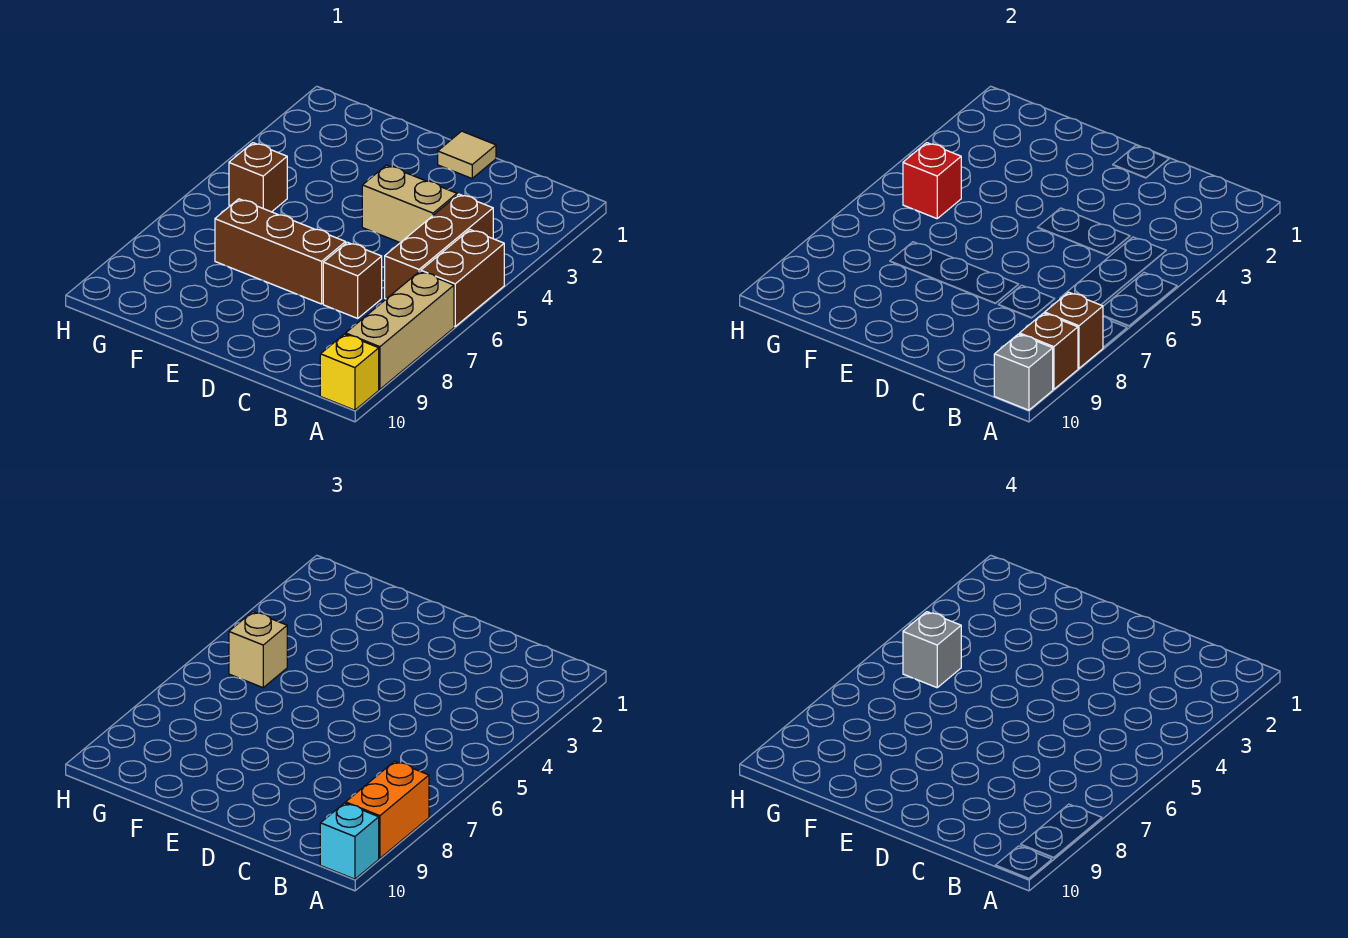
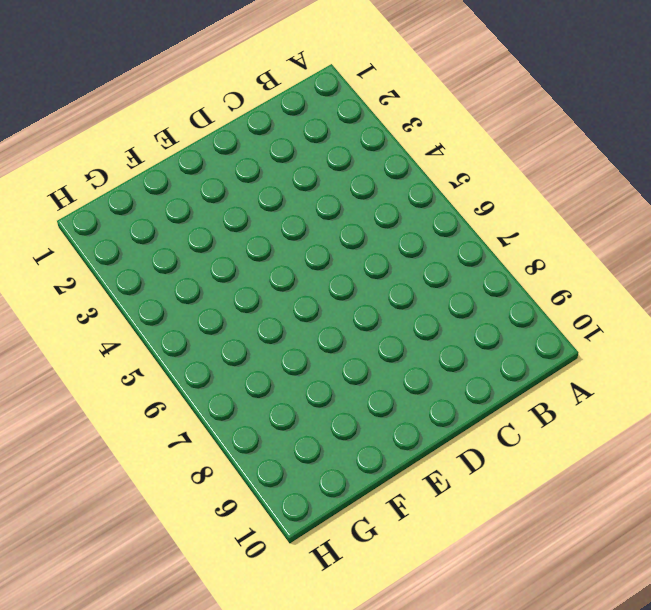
none -> brown 1x2 brick [421,230,504,326]
none -> tan 1x3 brick [346,271,454,389]
none -> yellow 1x1 brick [320,334,379,410]

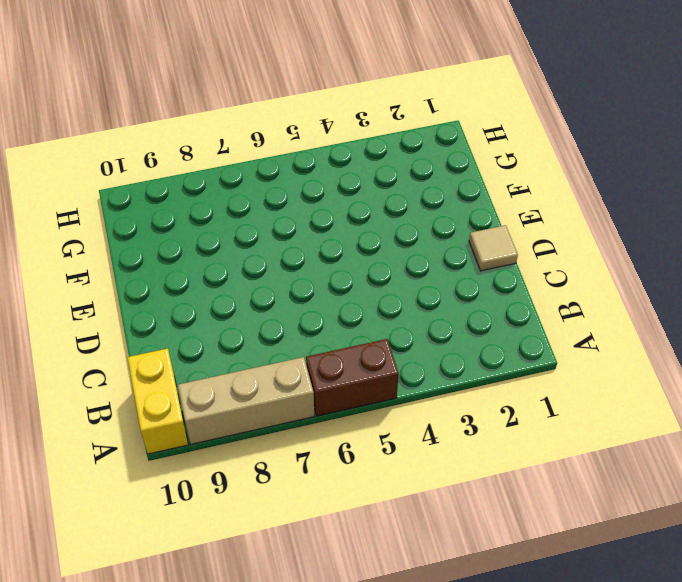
yellow 1x2 brick [127,348,188,454] -> yellow 1x1 brick [320,334,379,410]
none -> brown 1x3 brick [385,194,493,299]
none -> tan 1x2 brick [362,165,457,243]
none -> brown 1x1 brick [323,242,382,318]

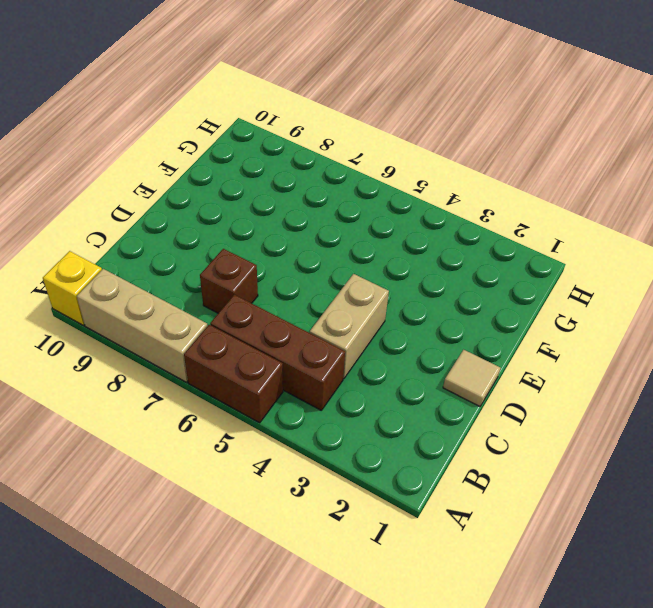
none -> brown 1x3 brick [215,199,346,304]
none -> brown 1x1 brick [229,143,287,212]
none -> brown 1x1 brick [1045,292,1103,368]

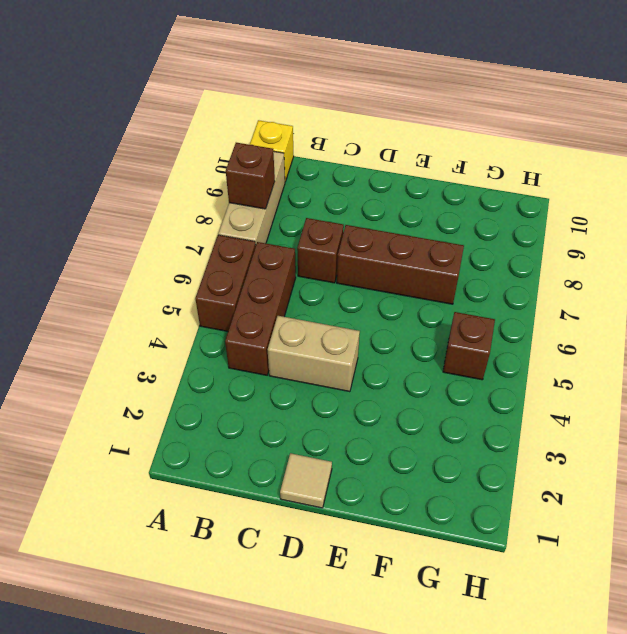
none -> brown 1x1 brick [1020,313,1078,389]
none -> grey 1x1 brick [994,334,1053,410]
none -> red 1x1 brick [903,143,961,219]

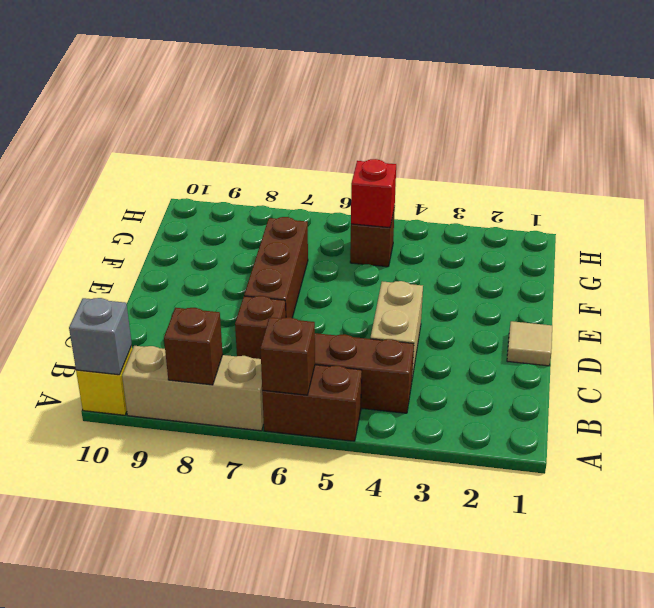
brown 1x1 brick [260,317,315,395] -> brown 1x1 brick moved to [1020,313,1078,389]
none -> orange 1x2 brick [346,761,429,858]
none -> cyan 1x1 brick [320,803,379,879]
none -> tan 1x1 brick [229,612,287,688]

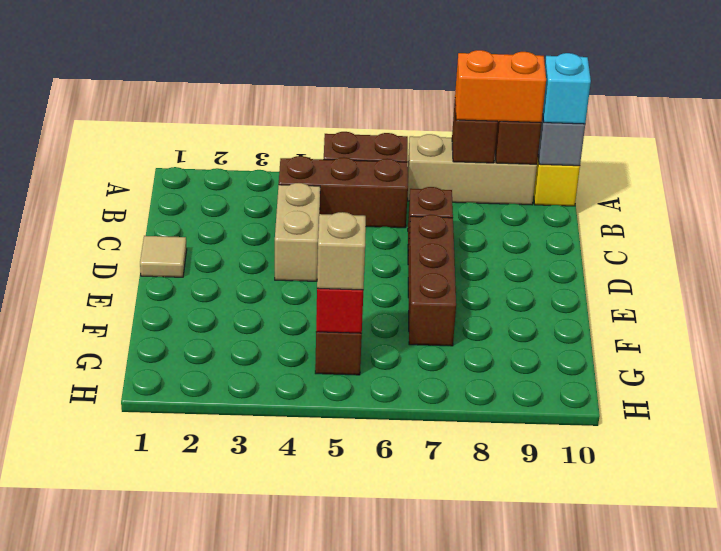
none -> grey 1x1 brick [903,612,961,688]

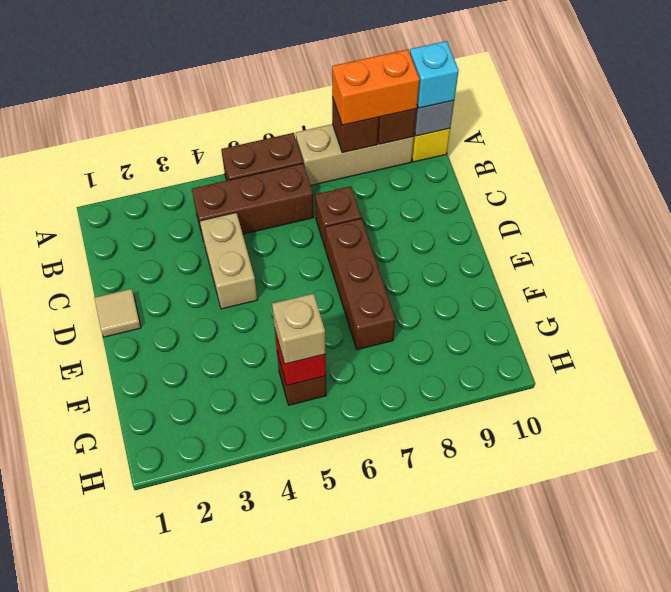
none -> grey 1x1 brick [903,612,961,688]

